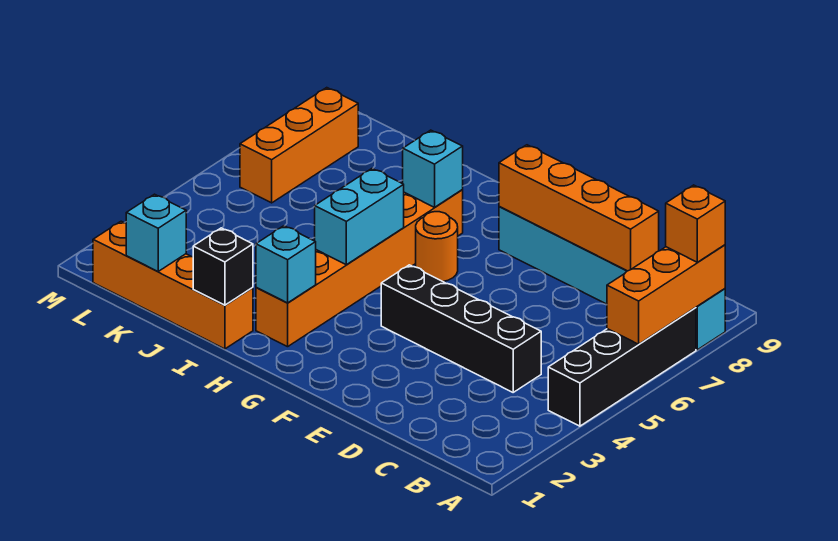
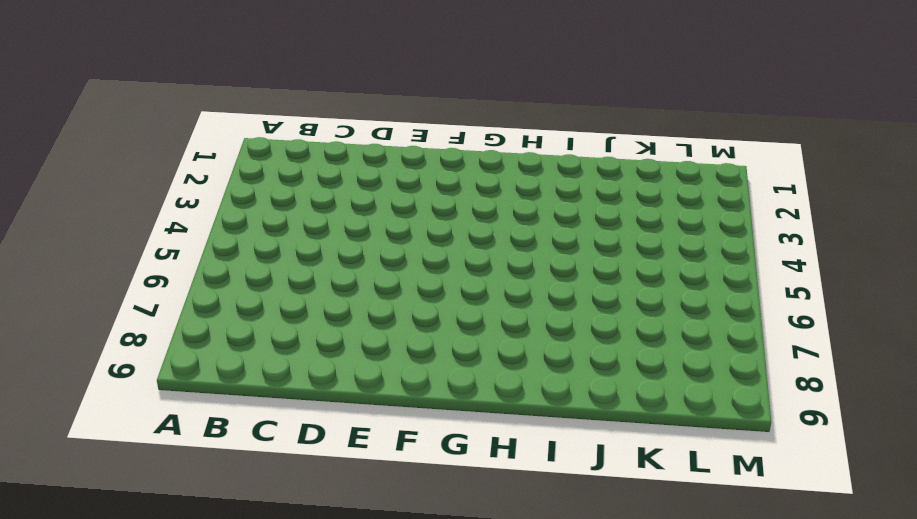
none -> black 1x4 brick [548,308,696,426]
none -> cyan 1x6 brick [499,206,725,350]
none -> black 1x4 brick [381,265,541,392]

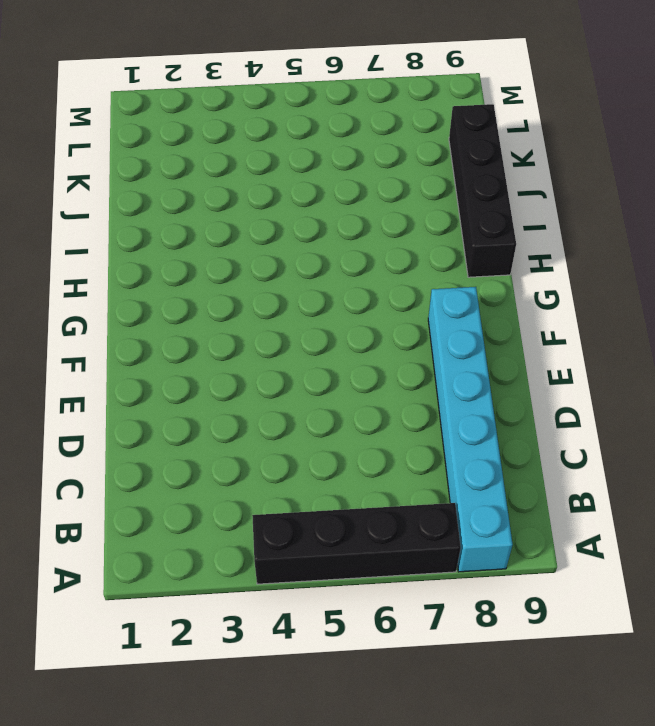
black 1x4 brick [449,104,516,277] -> black 1x4 brick moved to [381,265,541,392]
none -> orange 1x1 round brick [416,212,458,281]
none -> orange 1x6 brick [256,190,463,347]
none -> orange 1x4 brick [93,221,253,349]

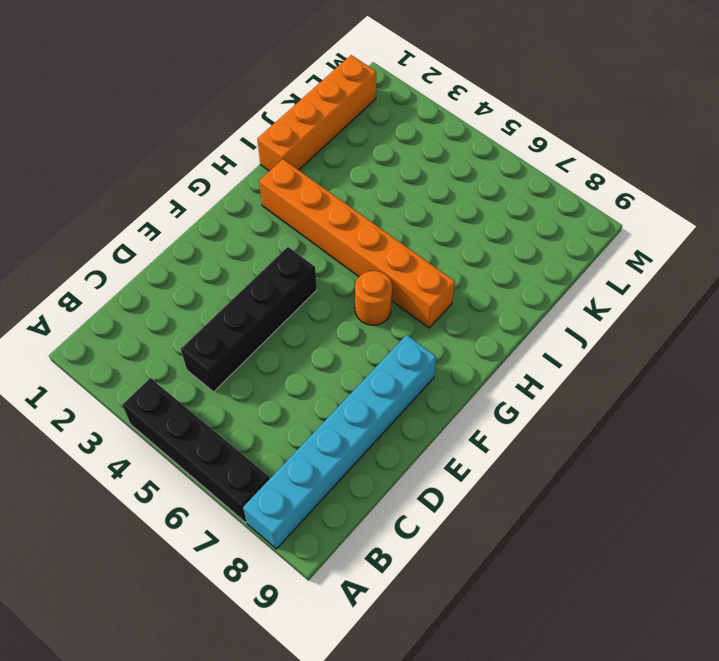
none -> orange 1x3 brick [240,88,358,203]
none -> orange 1x3 brick [607,245,725,344]
none -> orange 1x4 brick [499,145,659,271]

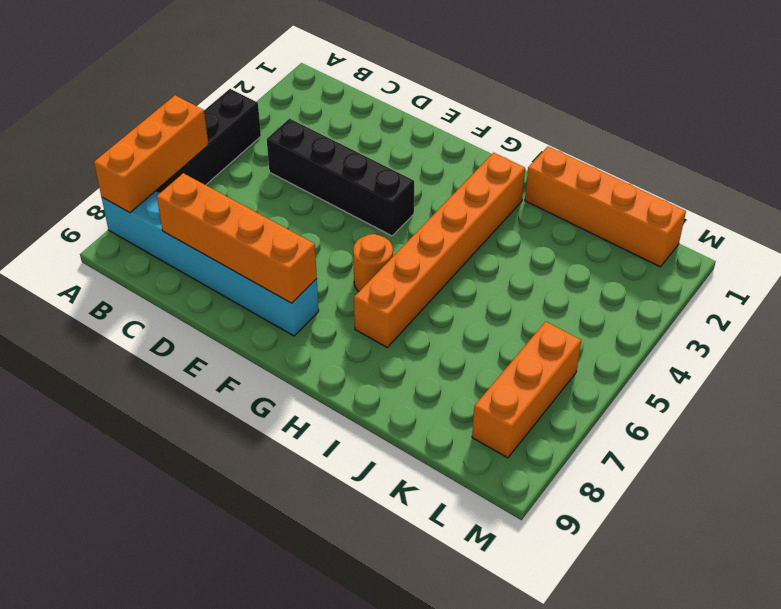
none -> cyan 1x1 brick [256,226,316,303]
none -> cyan 1x2 brick [315,169,404,265]
none -> cyan 1x1 brick [403,130,463,207]

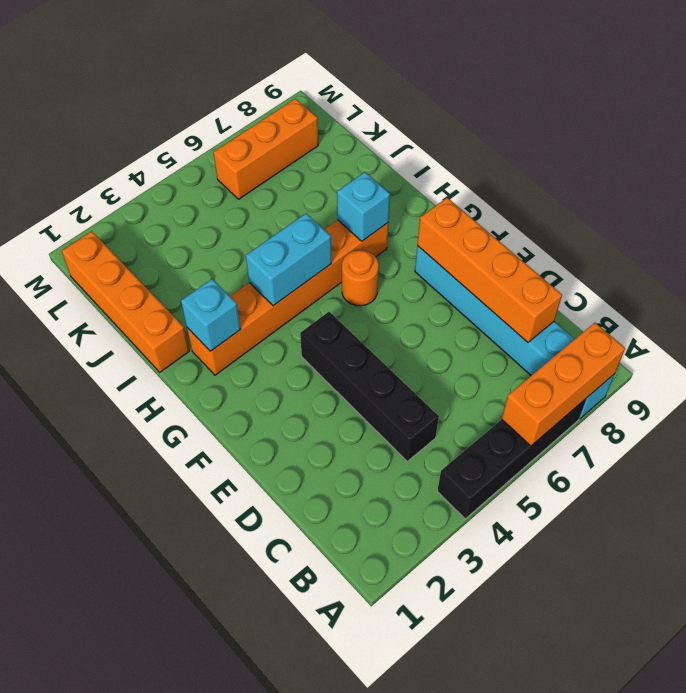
none -> black 1x1 brick [193,228,253,305]
none -> cyan 1x1 brick [126,194,186,272]
none -> orange 1x1 brick [666,185,725,262]

